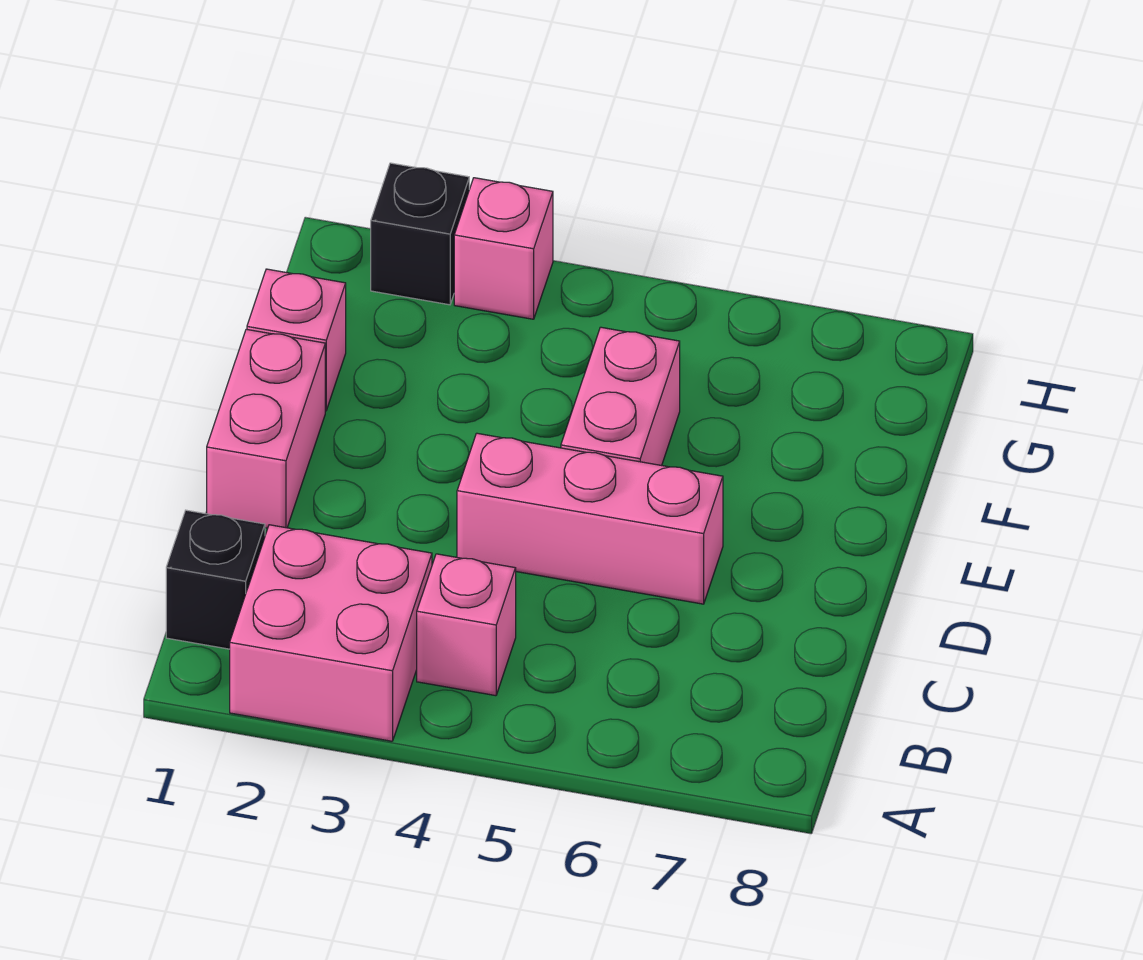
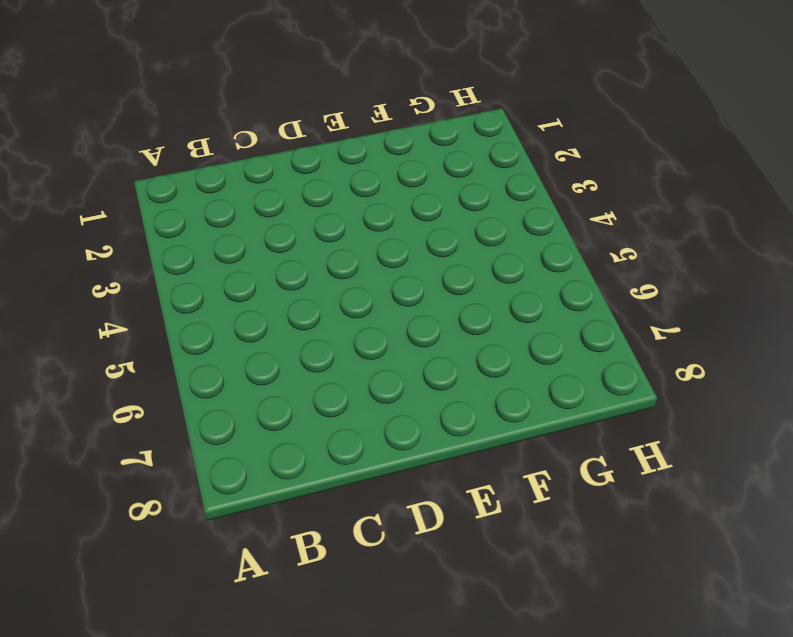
none -> pink 2x2 brick [230,525,432,741]
none -> black 1x1 brick [166,510,265,649]

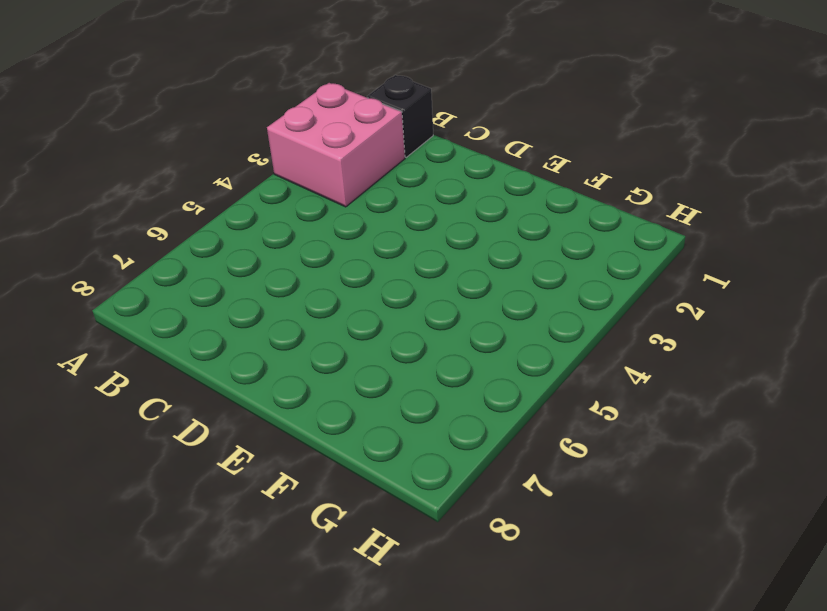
none -> pink 1x1 brick [417,554,516,696]
none -> pink 1x2 brick [207,329,325,528]

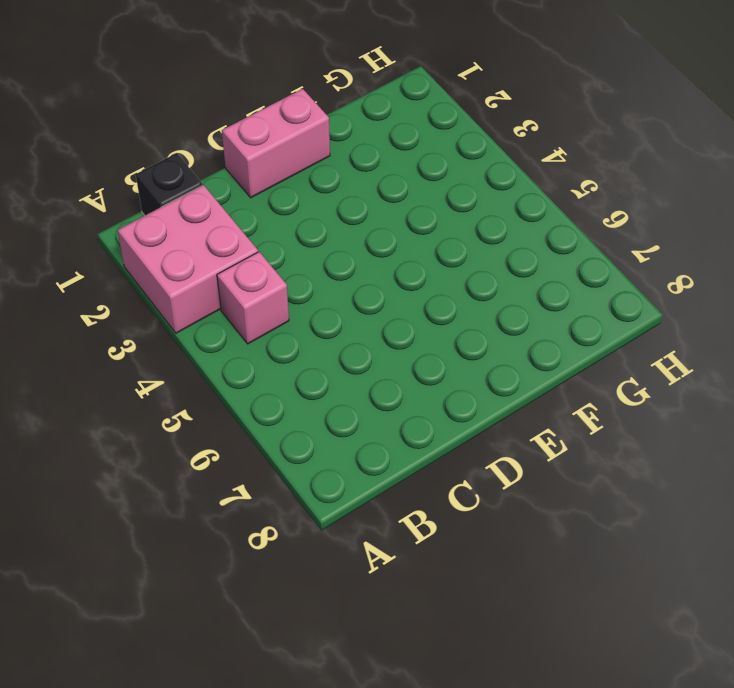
none -> pink 1x3 brick [457,433,723,604]
none -> pink 1x2 brick [561,327,680,466]

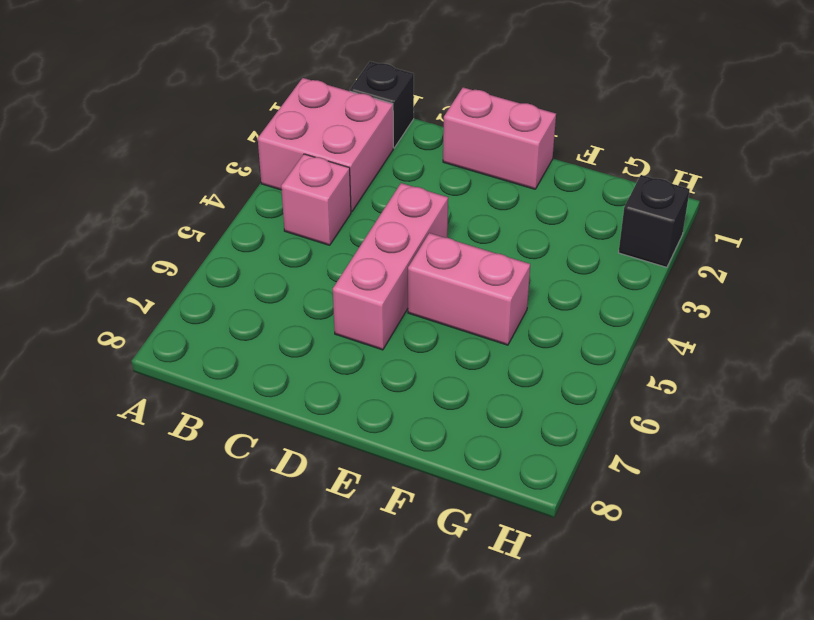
none -> pink 1x1 brick [247,269,346,411]
none -> pink 1x1 brick [454,178,553,319]

